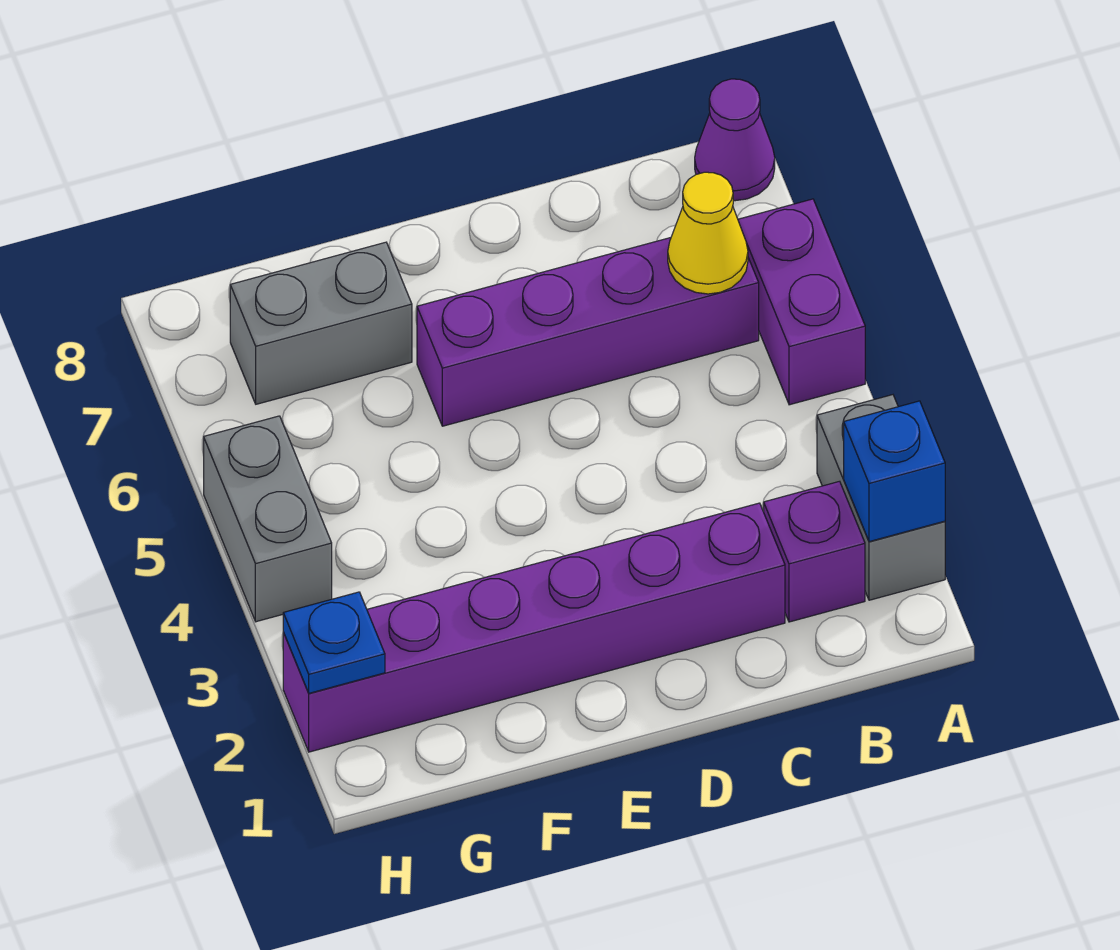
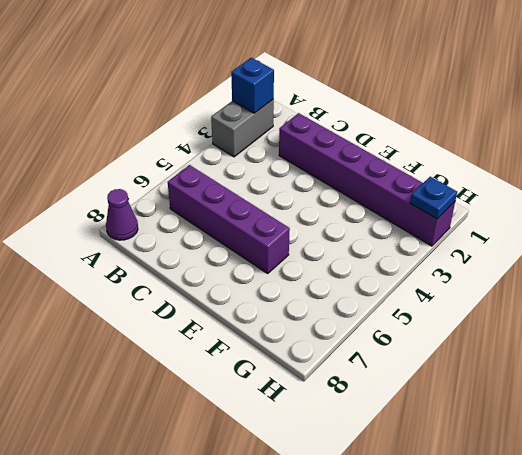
none -> purple 1x2 brick [738,199,865,405]
none -> purple 1x1 brick [764,481,865,622]

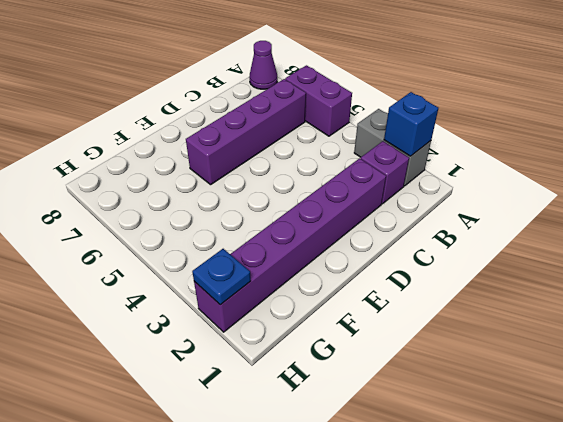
none -> grey 1x2 brick [230,242,412,404]
none -> grey 1x2 brick [204,416,332,622]

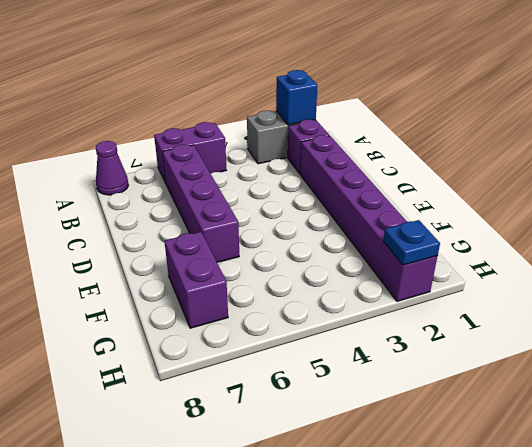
purple 1x2 brick [165,232,228,328] -> grey 1x2 brick [230,242,412,404]
none -> grey 1x2 brick [204,416,332,622]
none -> yellow 1x1 cone [668,172,748,294]

